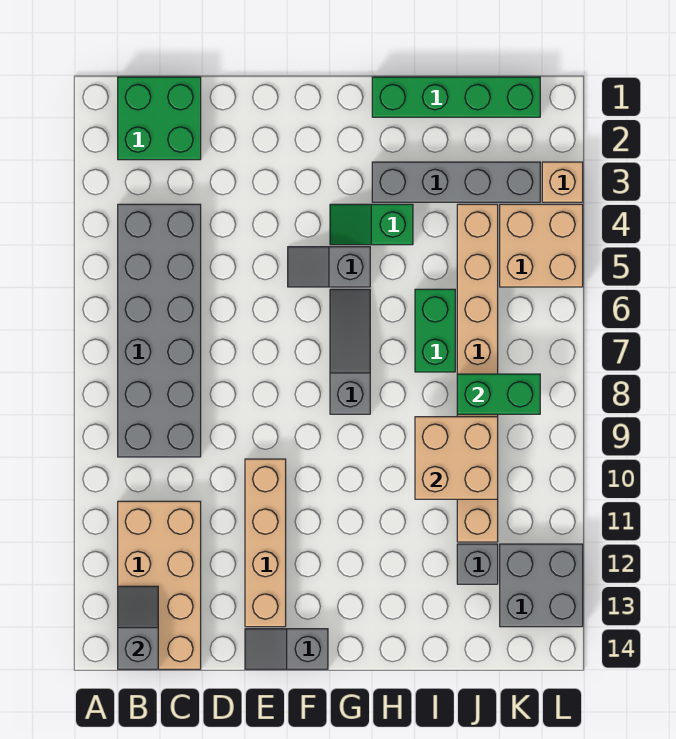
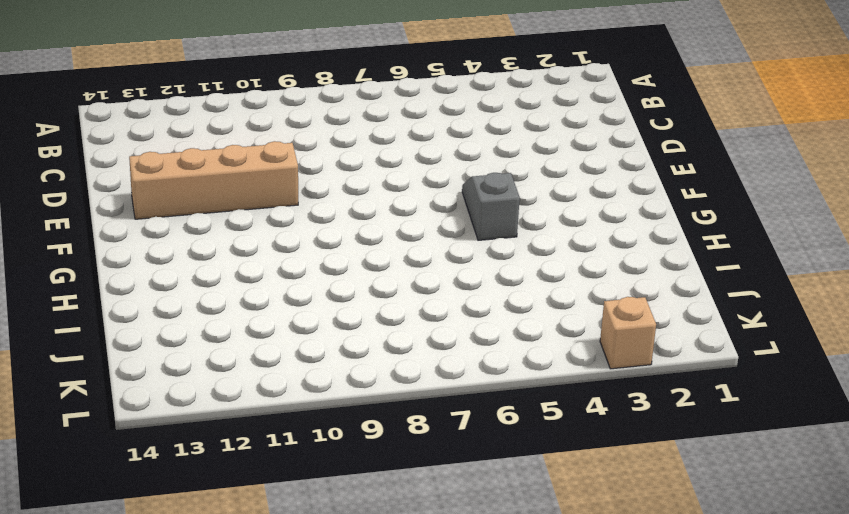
none -> green 2x2 brick [118,77,201,160]
none -> grey 2x6 brick [118,204,201,457]
none -> tan 2x4 brick [118,501,201,669]

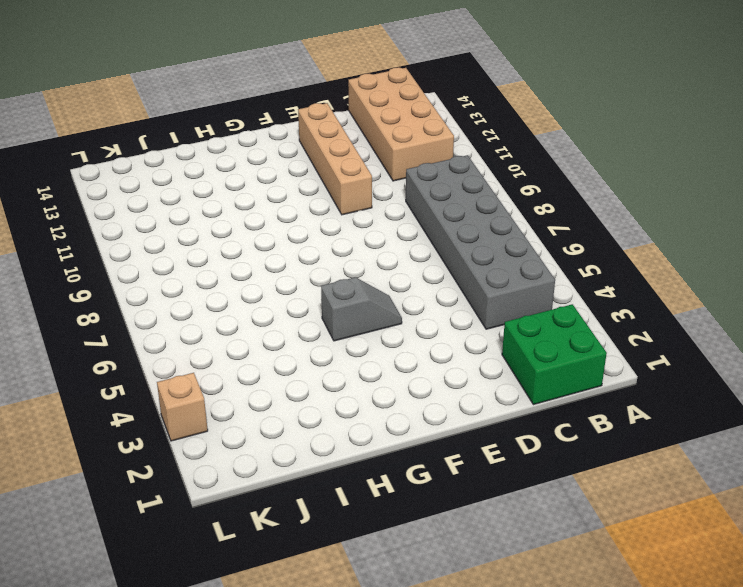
none -> grey 1x2 slope [245,629,328,669]
none -> green 1x2 slope [330,204,413,245]
none -> grey 1x3 slope [330,289,370,414]

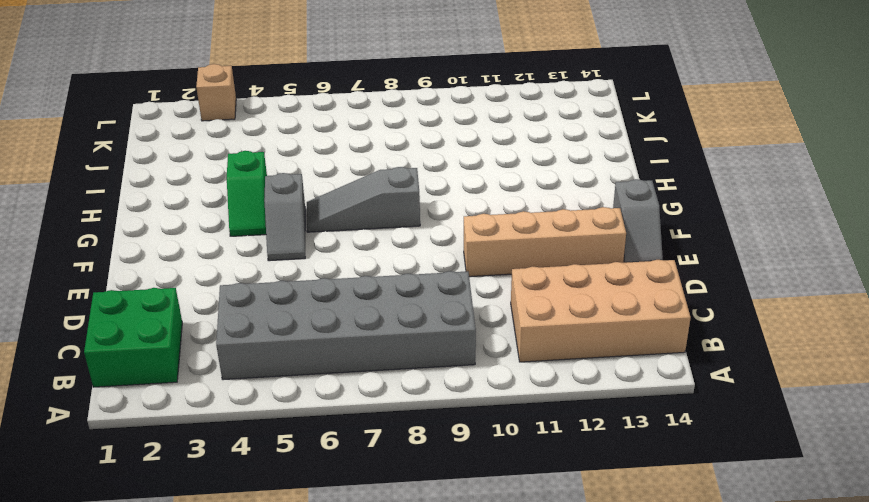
none -> green 1x4 brick [372,77,540,117]
none -> grey 1x4 brick [372,162,540,202]
none -> green 1x2 brick [415,289,455,372]

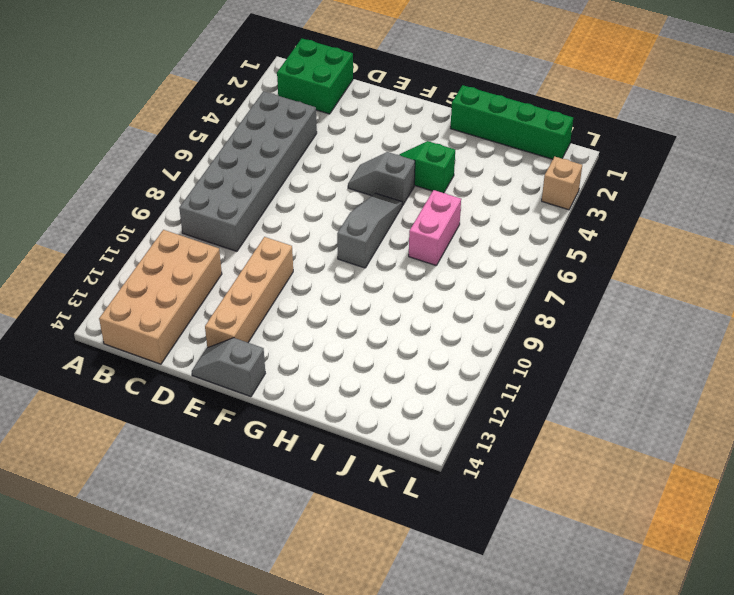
pink 1x2 brick [409,190,461,266] -> green 1x2 brick [415,289,455,372]
none -> grey 1x4 brick [372,162,540,202]
none -> tan 1x8 brick [457,204,498,542]
none -> grey 1x1 brick [457,544,498,584]

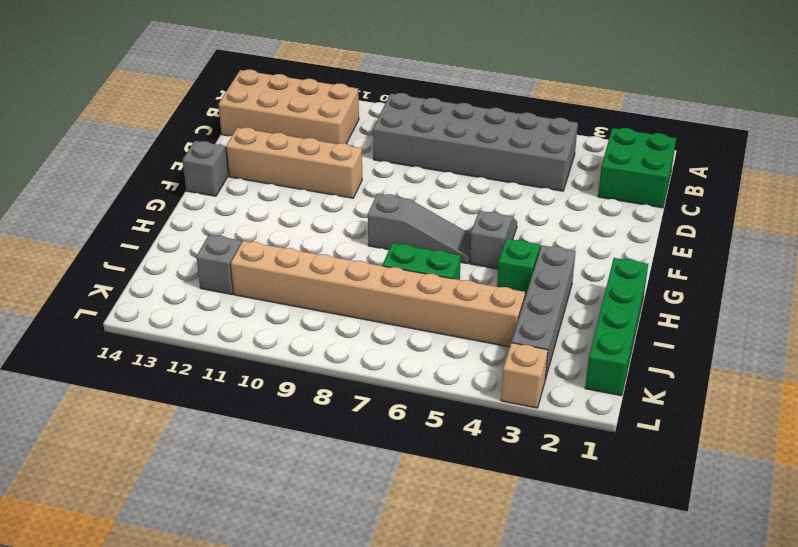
none -> tan 2x2 brick [500,204,583,287]
none -> grey 2x2 brick [500,544,583,627]
none -> grey 1x2 slope [118,586,158,669]

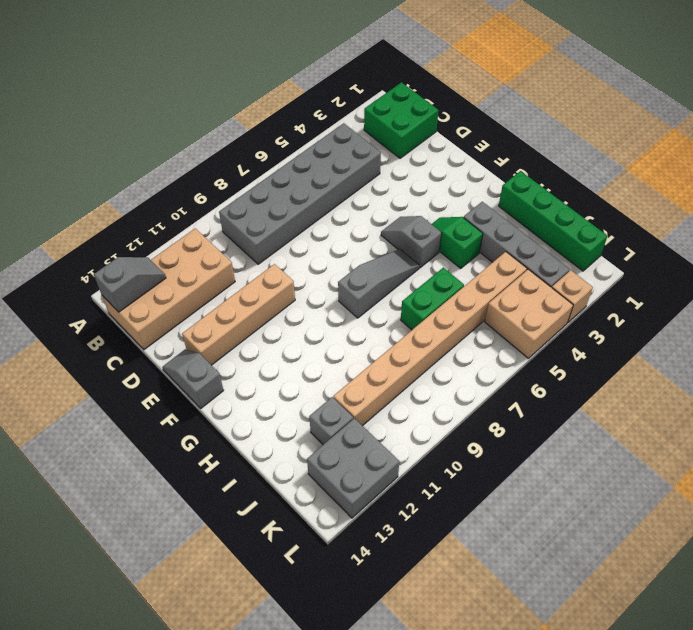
none -> tan 2x2 brick [415,417,498,499]
none -> green 1x2 brick [457,374,540,414]

